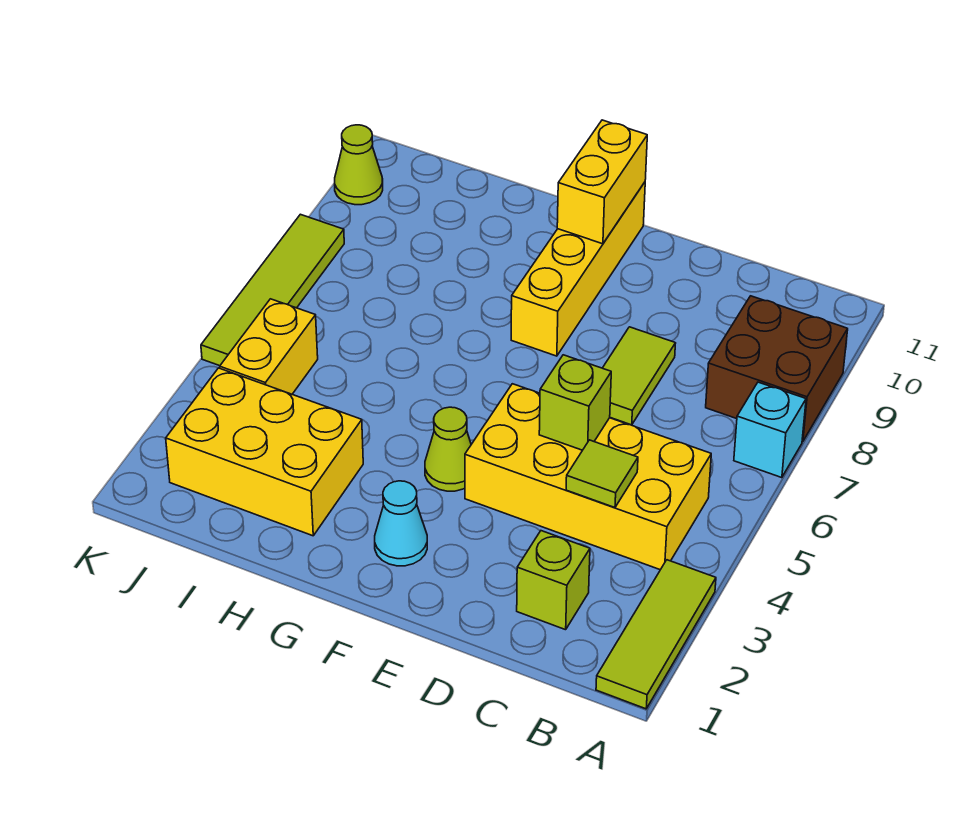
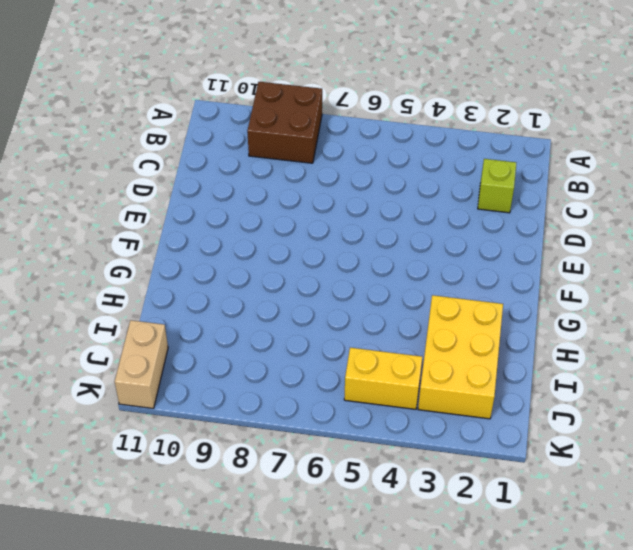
tan 1x2 brick [115,320,168,409] -> none
none -> lime 1x3 tile [596,560,716,709]
none -> cyan 1x1 brick [734,382,806,478]
none -> yellow 2x4 brick [465,384,711,570]

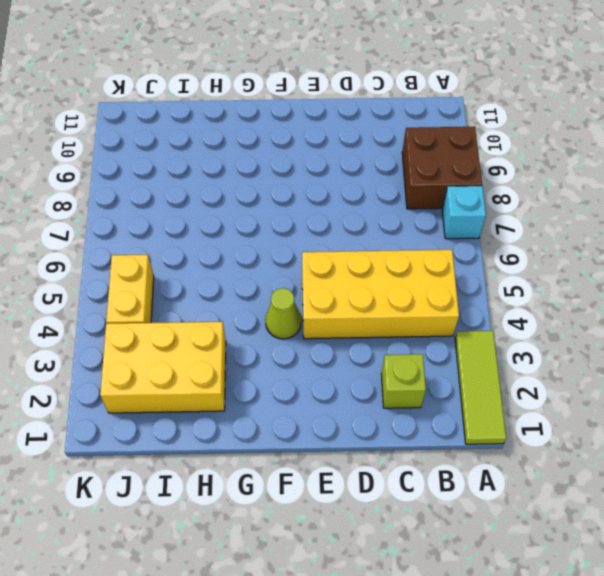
none -> lime 1x2 tile [603,327,676,425]
none -> cyan 1x1 cone [375,481,427,566]
none -> yellow 1x4 brick [511,182,645,356]

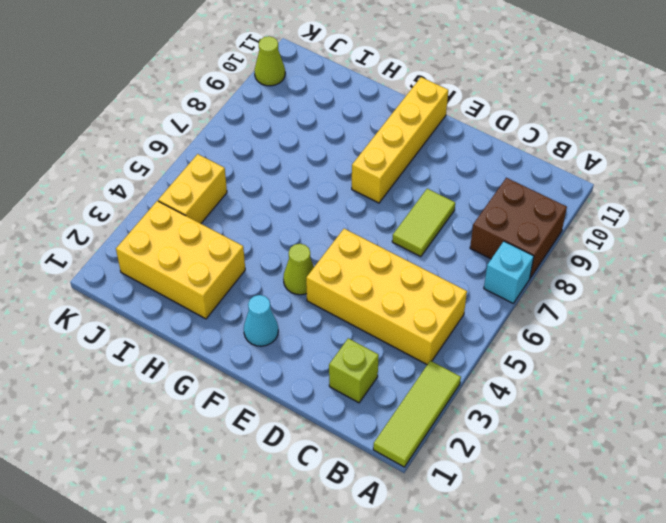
none -> lime 1x4 tile [201,214,344,366]
none -> lime 1x1 tile [566,440,638,508]
none -> lime 1x1 brick [539,355,611,450]

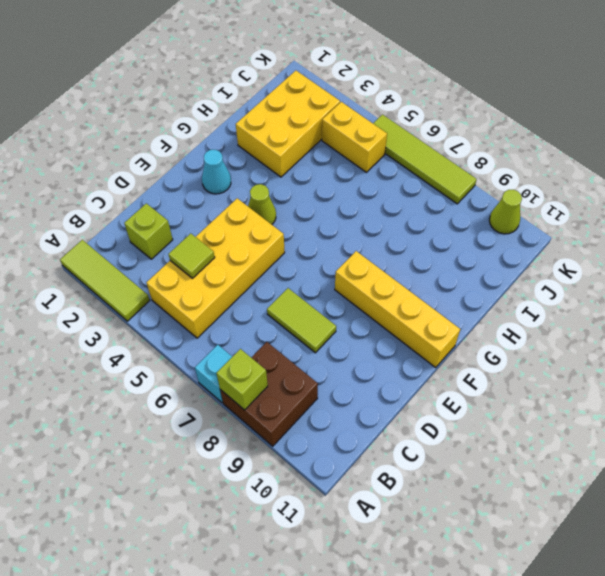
lime 1x1 brick [216,349,268,410] -> lime 1x1 brick moved to [539,355,611,450]
none -> yellow 1x2 brick [557,120,647,244]

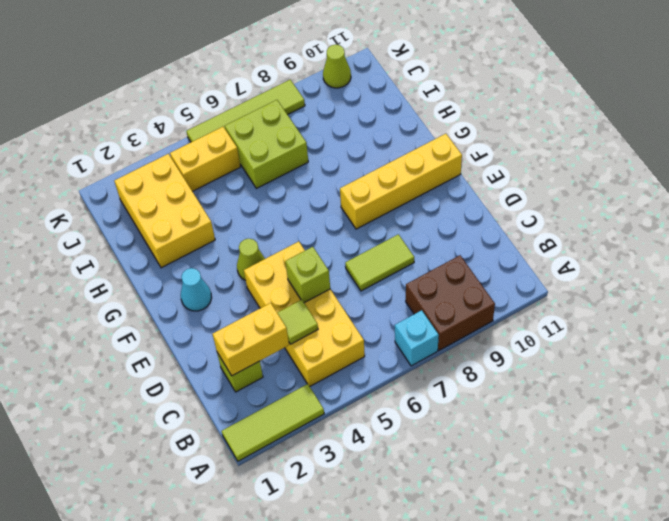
yellow 1x2 brick [213,303,289,376] -> yellow 1x2 brick moved to [557,120,647,244]
lime 2x2 brick [225,100,308,189] -> none

